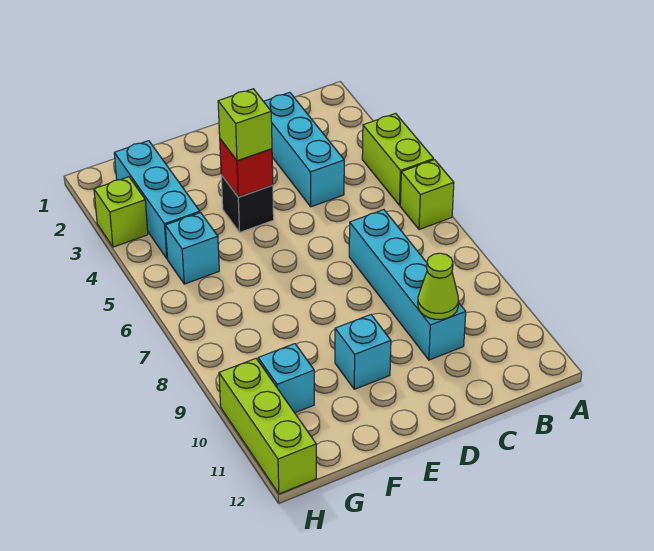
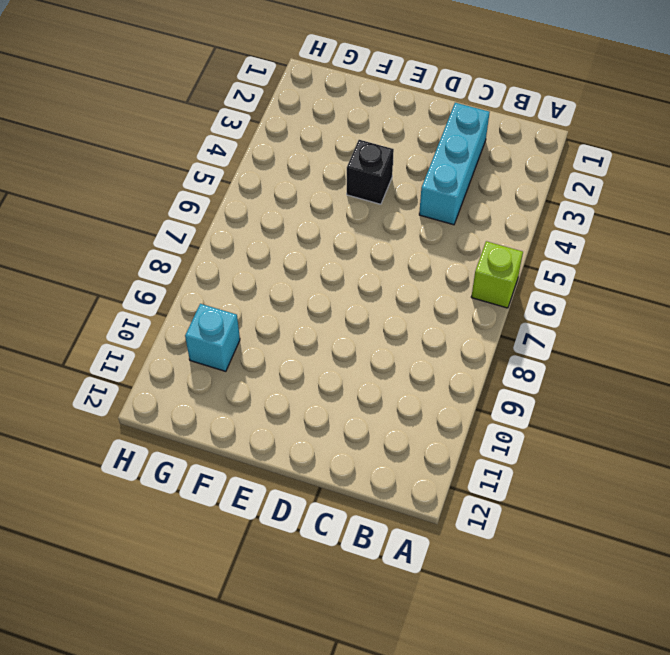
none -> lime 1x2 brick [362,113,434,205]
none -> cyan 1x4 brick [349,210,466,360]
none -> cyan 1x1 brick [335,315,391,389]

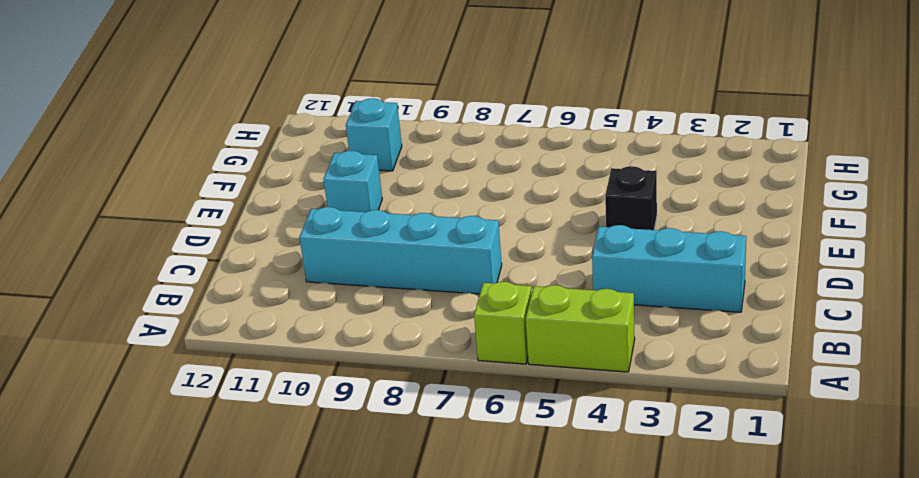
none -> cyan 1x3 brick [114,141,200,258]
none -> cyan 1x1 brick [165,213,219,284]
none -> lime 1x1 brick [94,177,148,247]

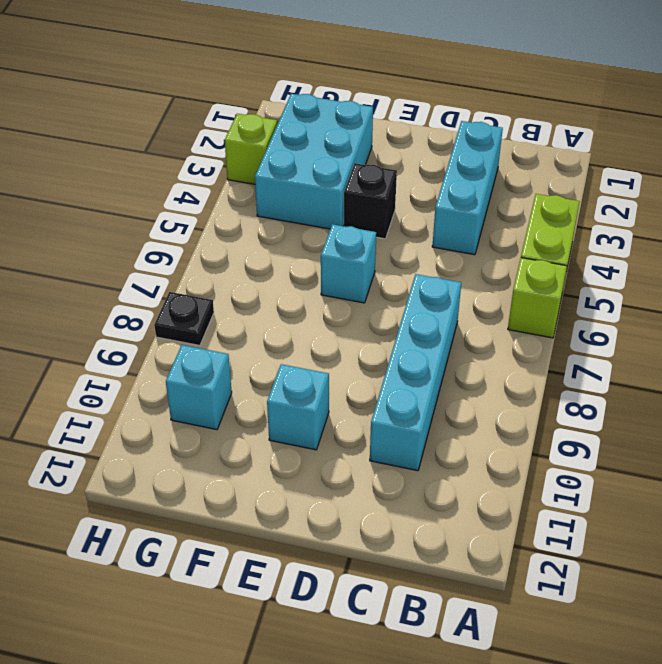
cyan 1x1 brick [321,224,376,303] -> cyan 1x1 brick moved to [165,213,219,284]
cyan 2x3 brick [255,94,373,229] -> cyan 1x3 brick [114,141,200,258]
black 1x1 plate [154,292,214,346] -> none
none -> lime 1x3 brick [219,359,316,494]
none -> lime 1x1 cone [418,253,459,319]
none -> red 1x1 brick [220,139,273,197]

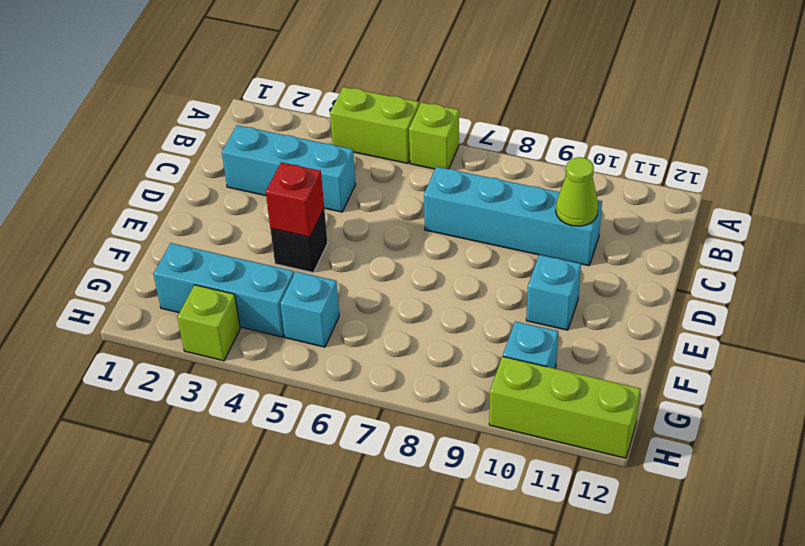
none -> lime 1x1 brick [218,89,272,161]

